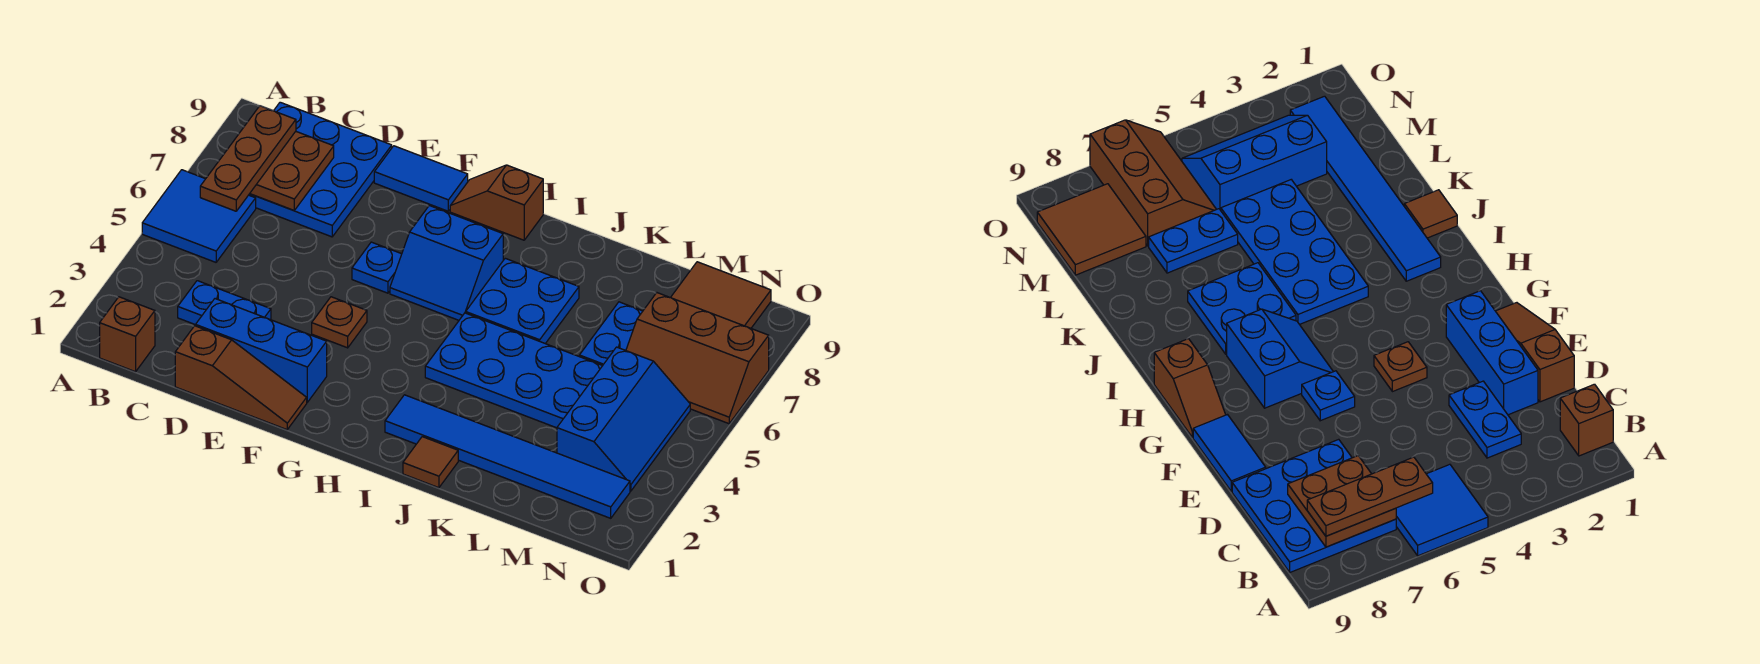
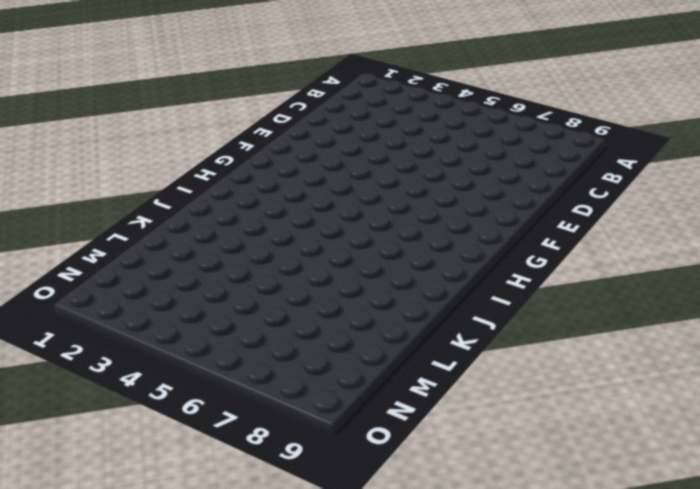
none -> blue 2x2 tile [142,170,256,262]
none -> brown 1x1 brick [100,297,155,372]
none -> blue 3x3 plate [249,102,392,237]

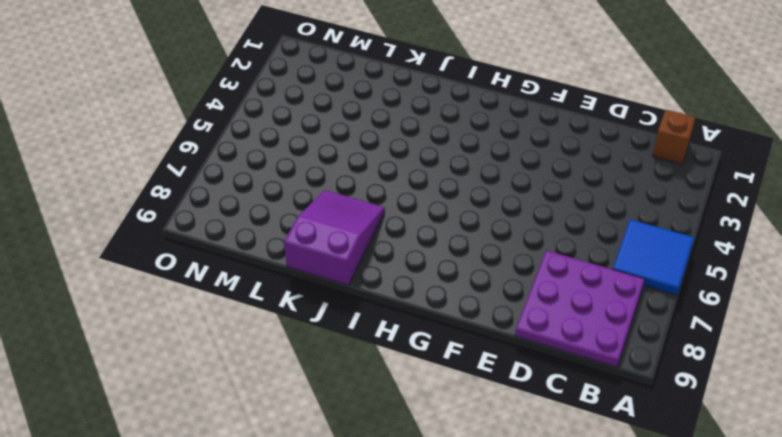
purple 3x3 plate [515,250,645,367] -> blue 3x3 plate [249,102,392,237]
purple 2x3 slope [284,190,385,285] -> blue 2x2 plate [466,258,579,344]
none -> blue 1x2 plate [178,281,271,325]
none -> brown 1x3 slope [175,326,307,430]
none -> blue 1x3 brick [196,299,327,402]

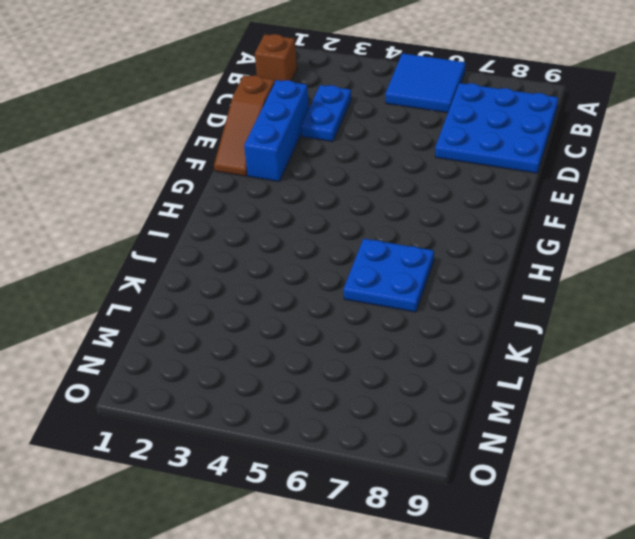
none -> blue 1x2 tile [374,146,468,211]
none -> brown 1x1 plate [312,297,367,348]
none -> blue 1x1 plate [352,242,402,293]

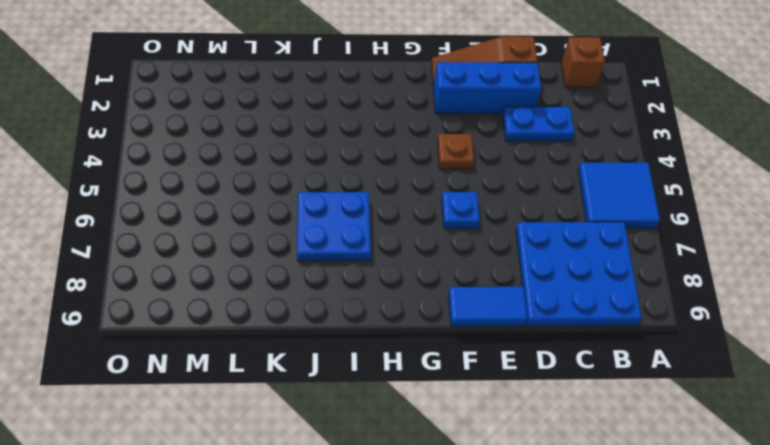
none -> blue 2x2 slope [390,206,503,320]
none -> brown 1x2 slope [450,165,543,240]
none -> blue 1x6 tile [385,395,630,518]

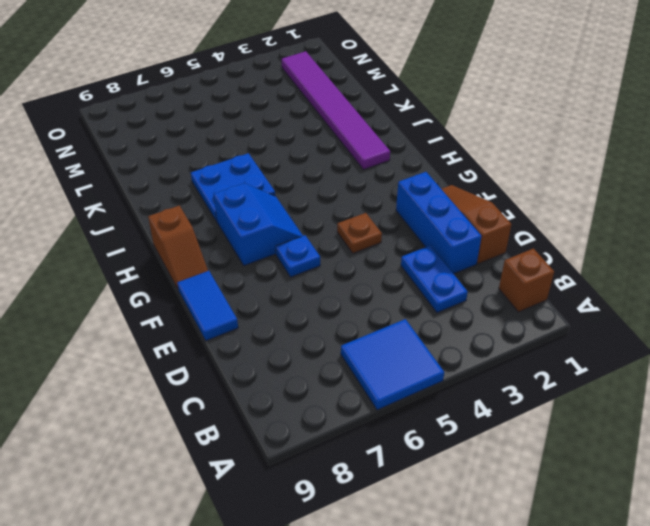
purple 1x6 tile [282,51,390,170] -> blue 1x6 tile [385,395,630,518]
none -> blue 3x3 plate [249,102,392,237]
none -> blue 2x4 plate [425,313,602,428]
none -> brown 1x1 tile [403,437,458,488]

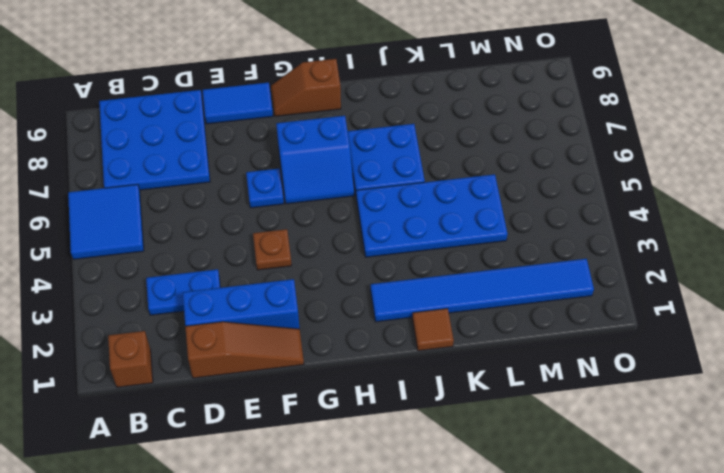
none -> blue 1x2 plate [579,302,643,366]
none -> blue 2x3 slope [557,347,690,491]
none -> brown 2x3 slope [626,293,769,424]

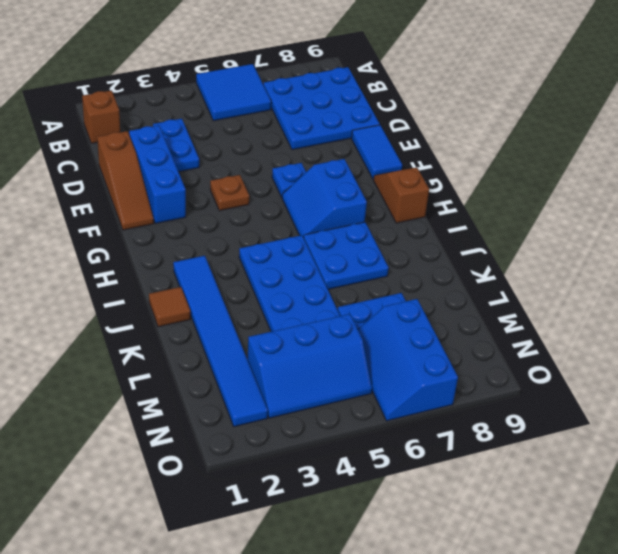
blue 2x3 slope [358,299,458,421] -> brown 2x3 slope [626,293,769,424]
none -> brown 2x2 tile [671,262,771,328]
none -> brown 2x2 plate [250,131,334,210]
none -> brown 1x3 plate [200,106,296,211]

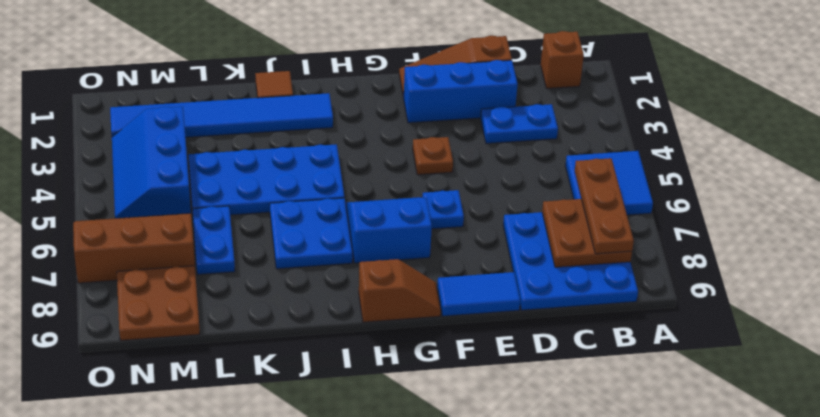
brown 2x2 plate [117,266,200,340] -> brown 2x2 tile [671,262,771,328]

